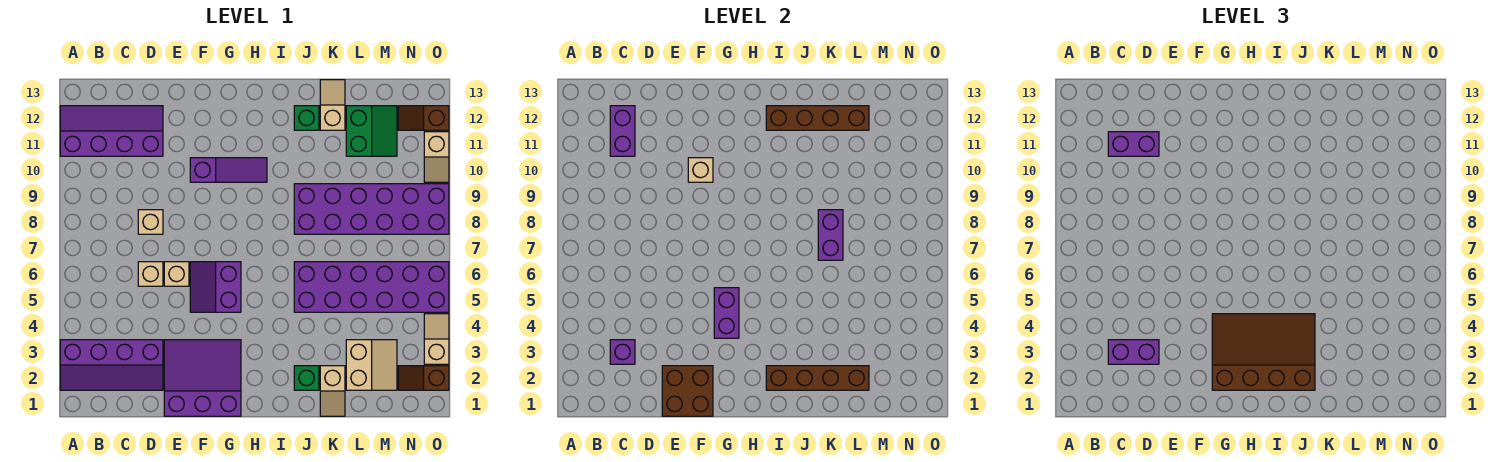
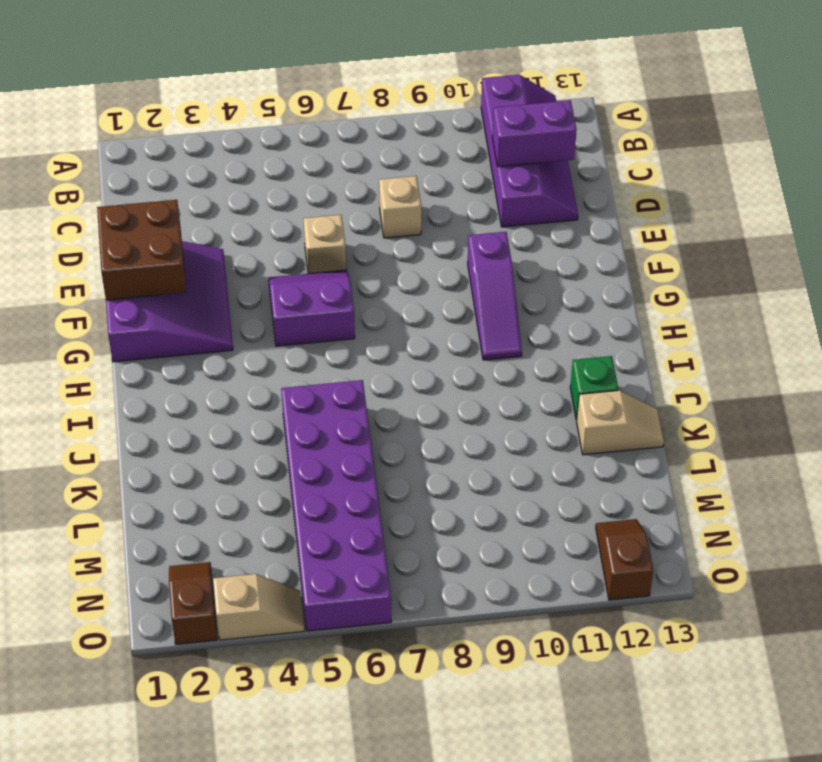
none -> purple 2x4 slope [60,340,163,390]
none -> tan 1x1 brick [138,262,163,286]
none -> green 1x1 brick [294,366,319,390]
none -> purple 2x6 brick [294,184,449,234]

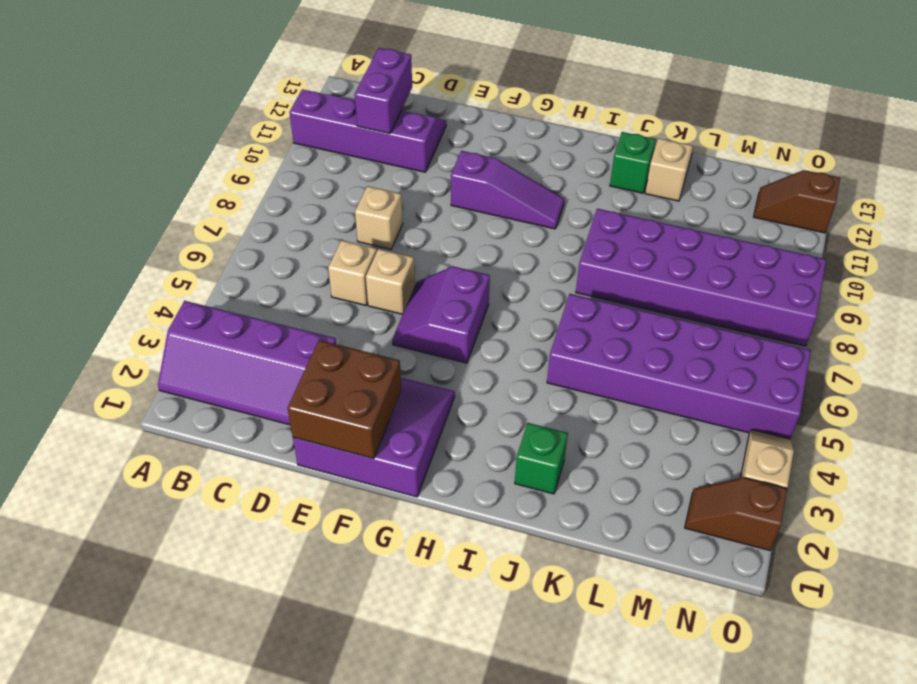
none -> tan 1x2 slope [320,366,345,416]
none -> tan 2x2 slope [346,340,397,390]
none -> green 2x2 slope [346,106,397,156]
none -> tan 1x2 slope [424,132,449,182]

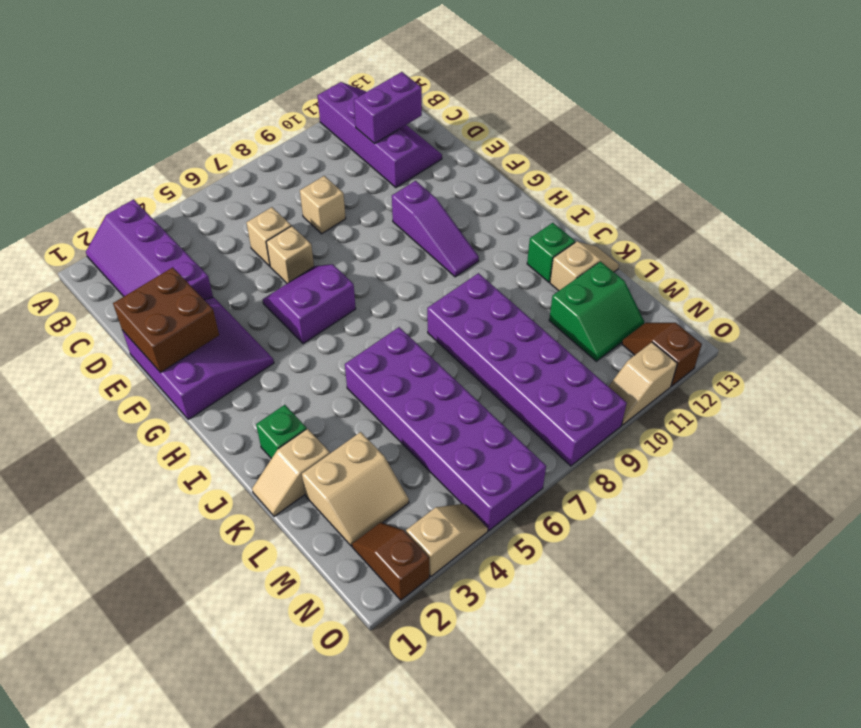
none -> purple 1x1 brick [610,340,635,364]
none -> tan 1x1 brick [688,158,713,182]
none -> purple 1x2 brick [714,288,739,338]
none -> brown 1x4 brick [766,366,869,390]

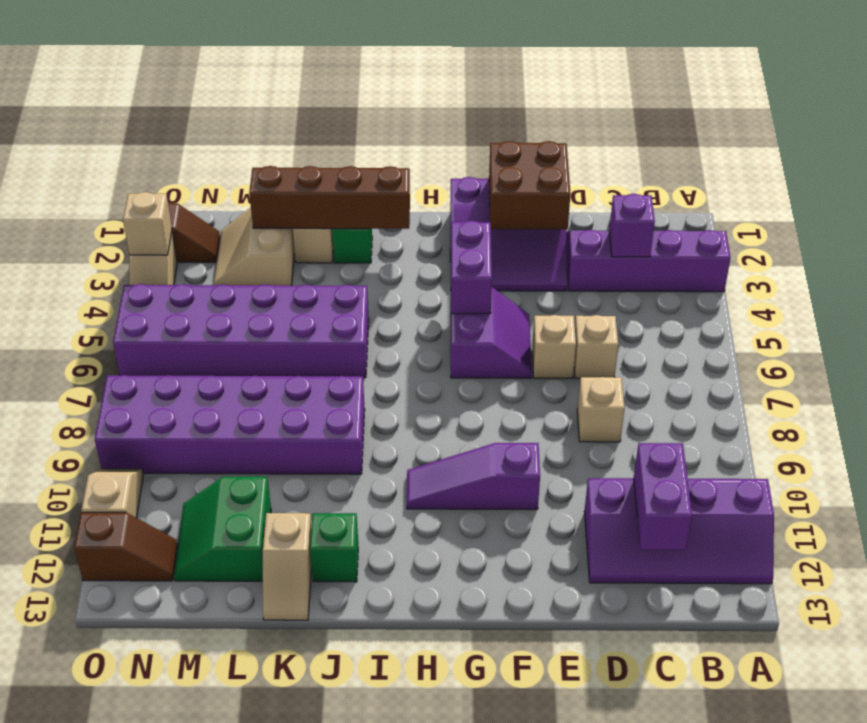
tan 1x1 brick [123,192,172,255] -> tan 1x1 brick moved to [688,158,713,182]
none -> brown 1x4 brick [766,106,869,130]
none -> purple 1x2 brick [818,210,843,260]
none -> purple 1x2 brick [1108,340,1159,364]
none -> purple 1x2 brick [1108,132,1159,156]

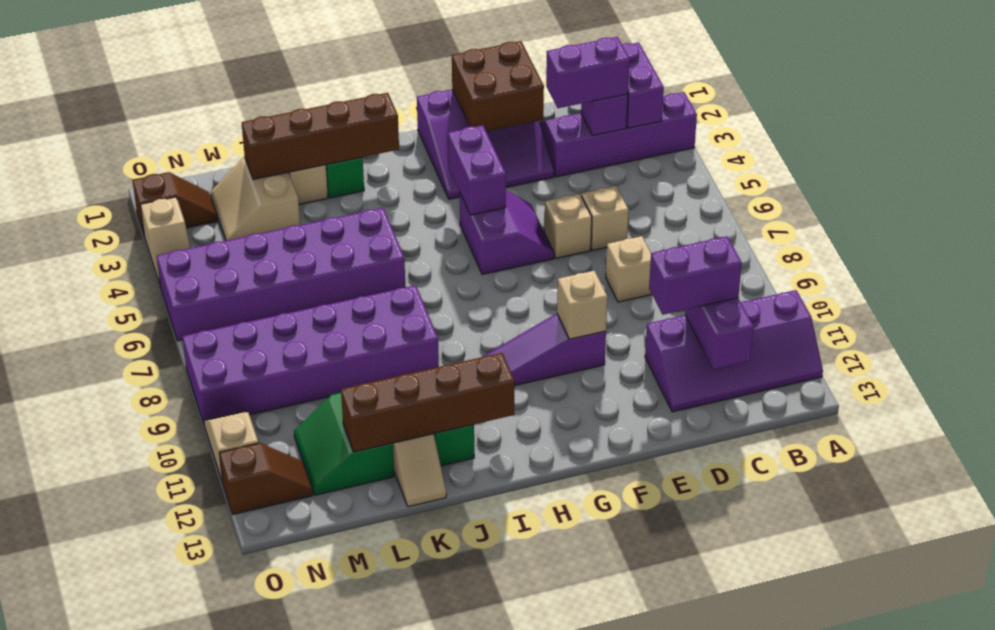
purple 1x2 brick [622,42,664,128] -> purple 1x2 brick moved to [818,210,843,260]
none -> brown 3x4 slope [1212,314,1315,390]

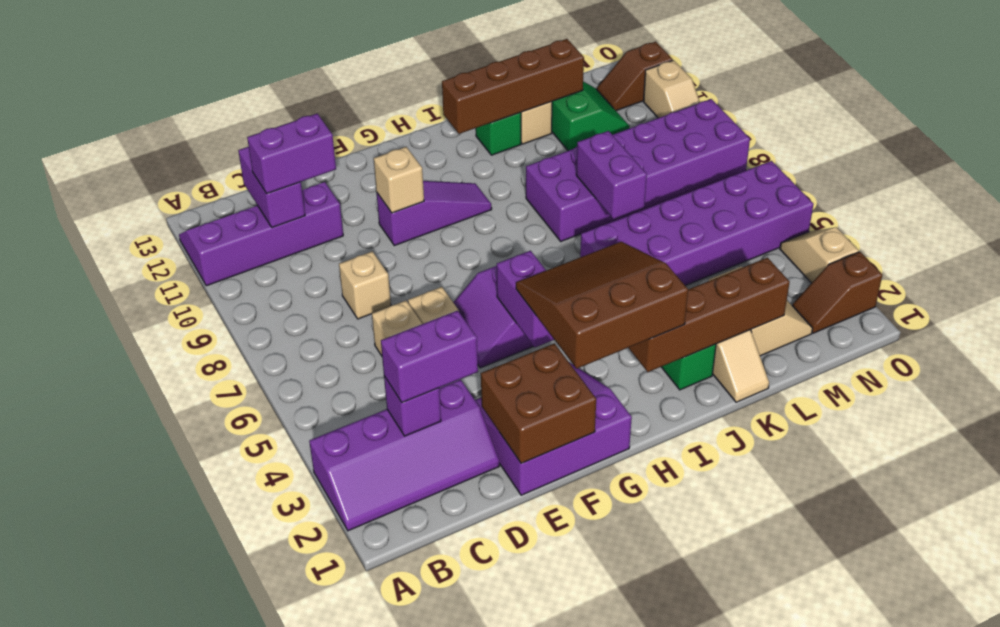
brown 3x3 slope [516,242,688,369] -> brown 3x4 slope [1212,314,1315,390]

